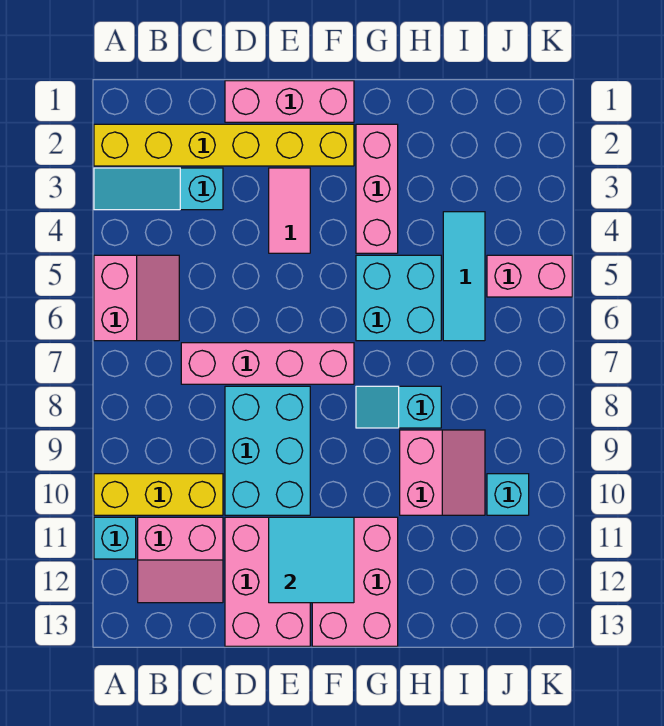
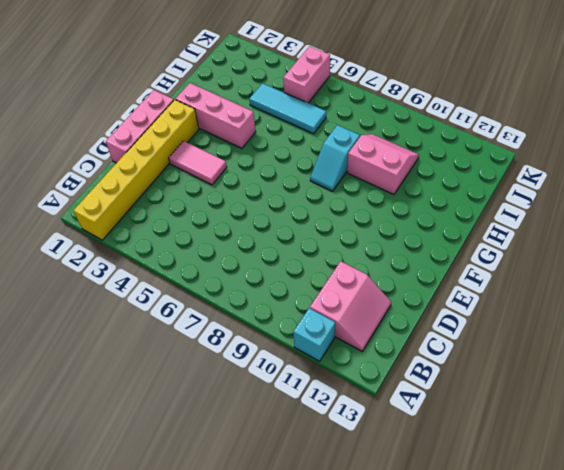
none -> cyan 1x3 slope [94,168,223,210]
none -> pink 2x2 slope [94,255,179,341]
none -> yellow 1x3 brick [94,474,223,515]

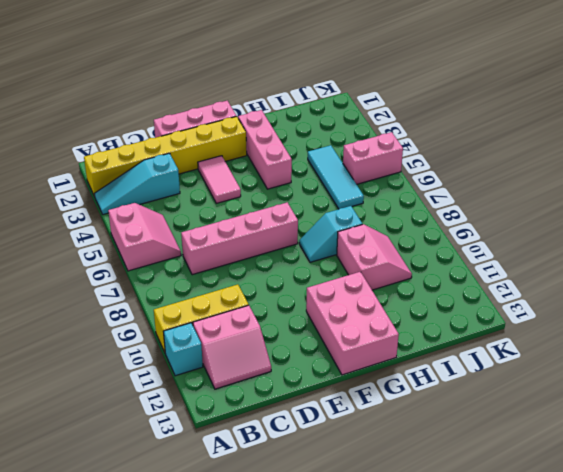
none -> cyan 2x3 brick [225,386,310,515]
none -> pink 2x3 brick [225,517,310,646]
none -> cyan 2x2 brick [356,255,441,341]

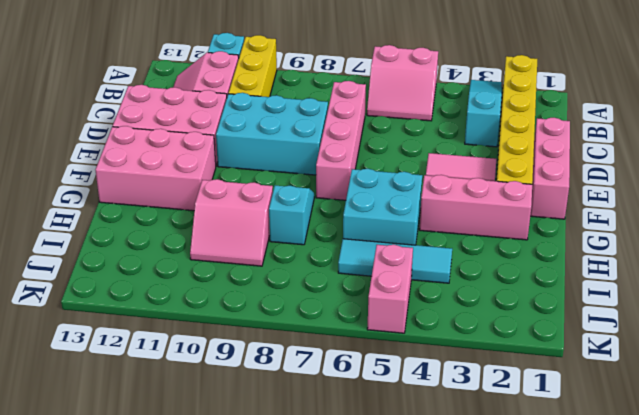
none -> cyan 1x1 brick [487,474,529,515]
none -> cyan 2x2 tile [269,517,354,603]

